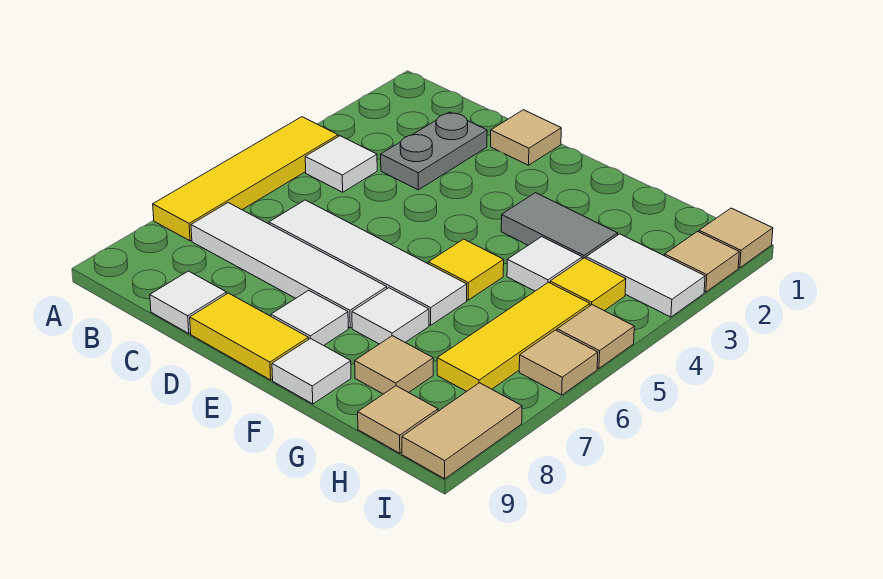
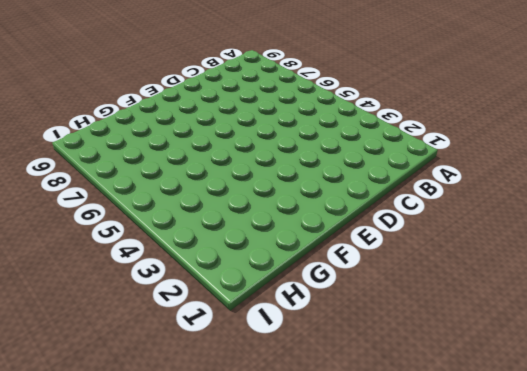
none -> yellow 1x4 tile [153,117,338,241]
none -> white 1x1 tile [305,136,377,192]
none -> white 1x4 tile [191,203,387,328]

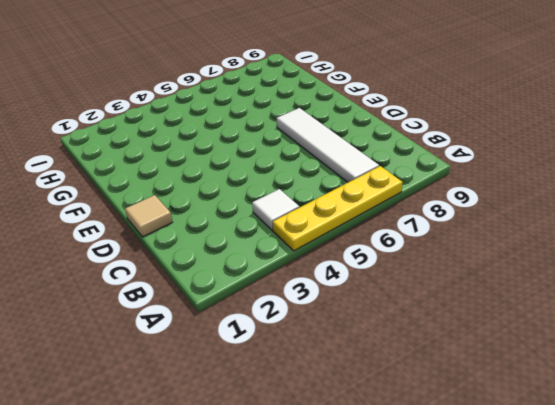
yellow 1x4 plate [273,166,403,251] -> yellow 1x4 tile [153,117,338,241]
none -> grey 1x2 plate [381,112,487,190]
none -> white 1x4 tile [269,200,467,325]
none -> white 1x1 tile [150,271,226,333]

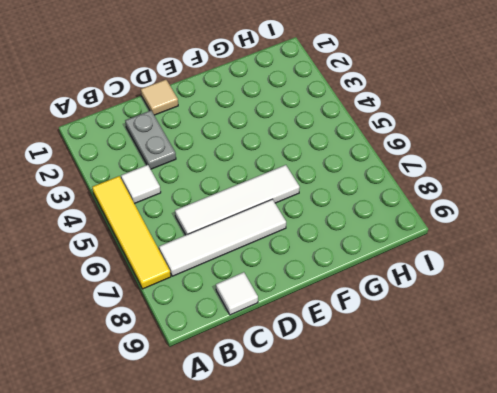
none -> yellow 1x2 tile [190,293,309,380]
none -> white 1x1 tile [271,290,348,346]
none -> grey 1x2 tile [501,193,618,259]

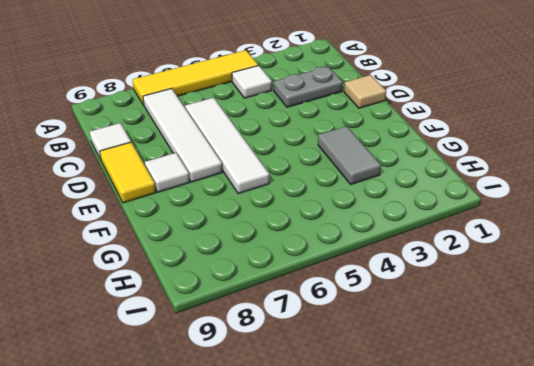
none -> yellow 1x1 tile [428,239,504,300]
none -> white 1x1 tile [352,288,429,344]
none -> white 1x1 tile [272,338,351,404]

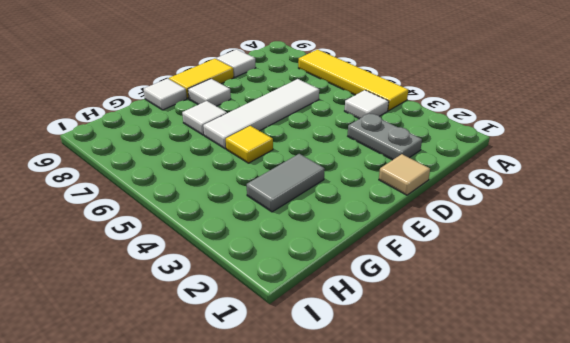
none -> white 1x4 tile [191,203,387,328]
none -> white 1x1 tile [507,237,582,291]
none -> tan 1x1 tile [355,336,433,394]

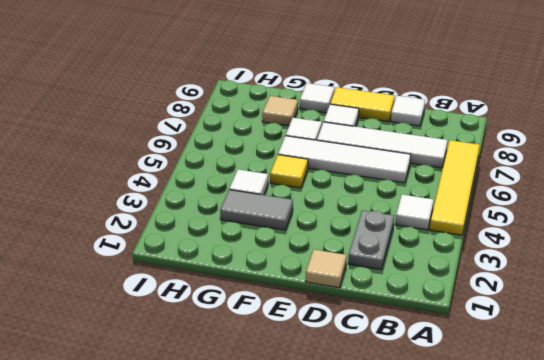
none -> white 1x2 tile [586,234,705,317]
none -> yellow 1x1 tile [550,258,626,311]
none -> yellow 1x3 tile [437,282,590,391]

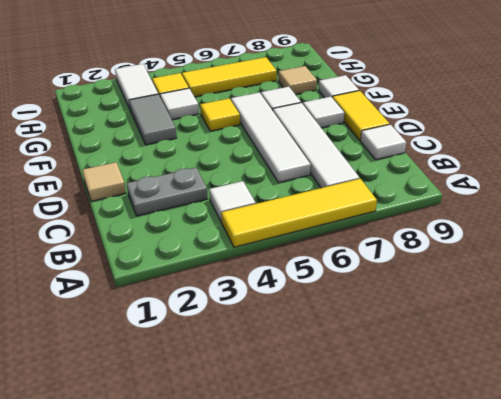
none -> tan 1x1 tile [358,386,438,453]
none -> tan 1x1 tile [699,208,773,268]
none -> tan 1x1 tile [665,232,739,292]

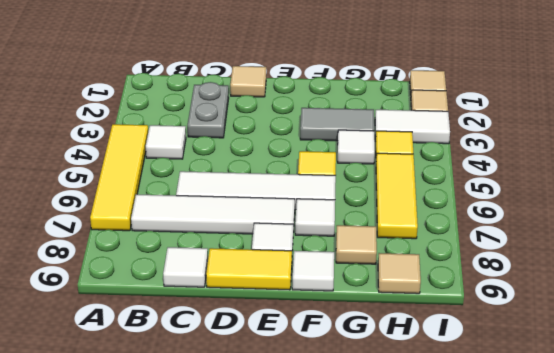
none -> tan 1x1 tile [557,305,634,368]
none -> tan 1x1 tile [519,330,598,395]
none -> tan 1x2 tile [402,383,522,479]

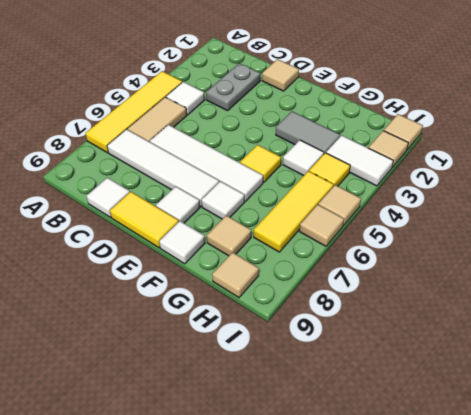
tan 1x2 tile [128,97,187,142] -> tan 1x2 tile moved to [402,383,522,479]

